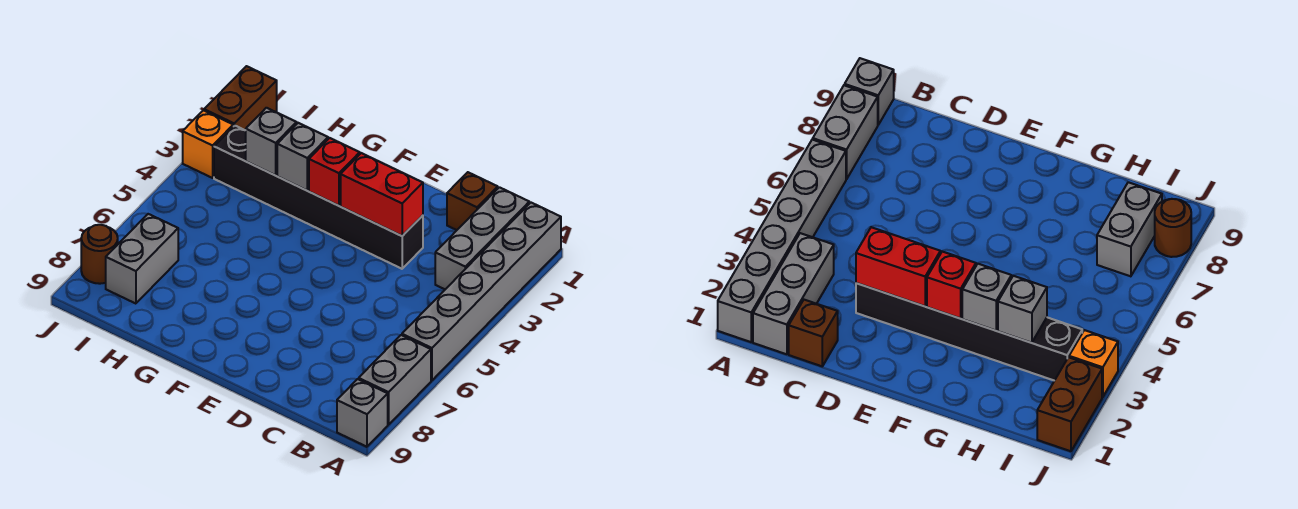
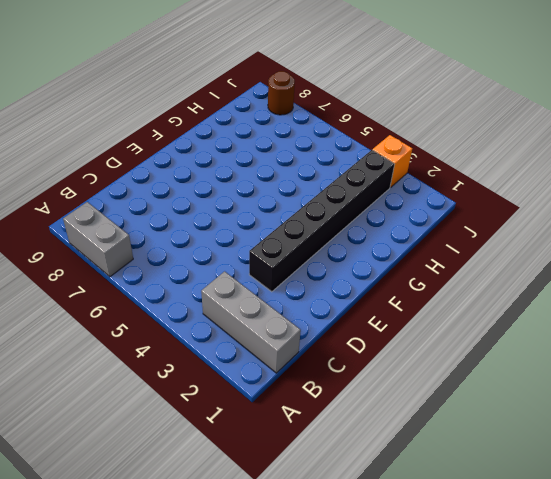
none -> grey 1x6 brick [402,203,561,380]
none -> grey 1x1 brick [337,379,388,447]
none -> brown 1x1 brick [447,172,498,230]

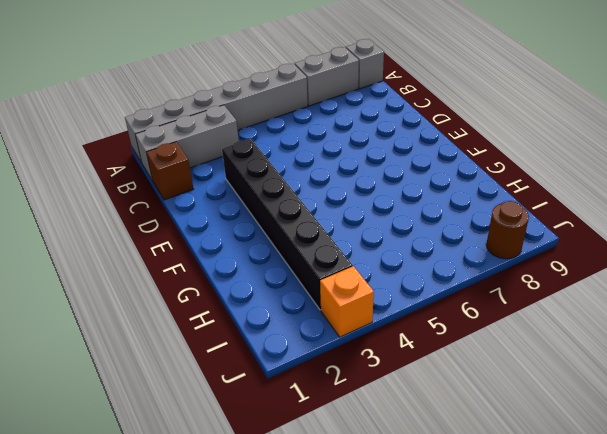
none -> grey 1x2 brick [106,214,178,304]
none -> brown 1x2 brick [204,66,277,130]
none -> red 1x2 brick [341,153,423,236]

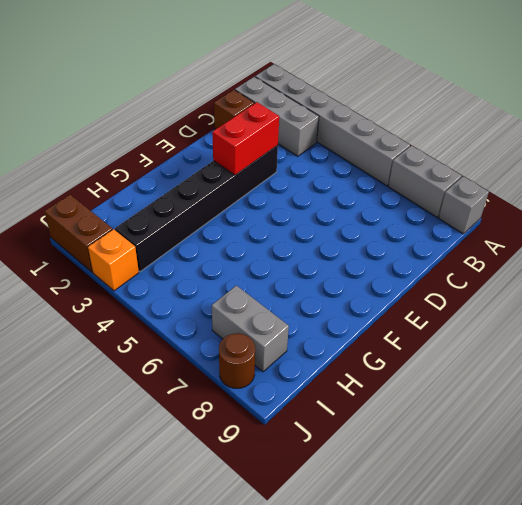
none -> red 1x1 brick [309,138,360,206]
none -> grey 1x1 brick [277,123,328,190]
none -> grey 1x1 brick [246,108,296,175]

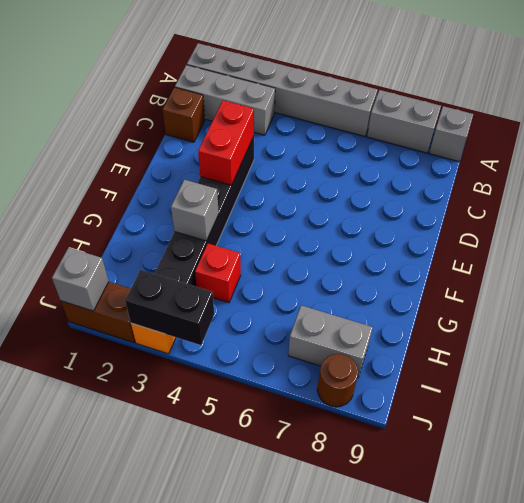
red 1x1 brick [195,243,241,303] -> red 1x1 brick moved to [309,138,360,206]
grey 1x1 brick [52,248,109,311] -> grey 1x1 brick moved to [246,108,296,175]
black 1x2 brick [125,270,214,345] -> none

